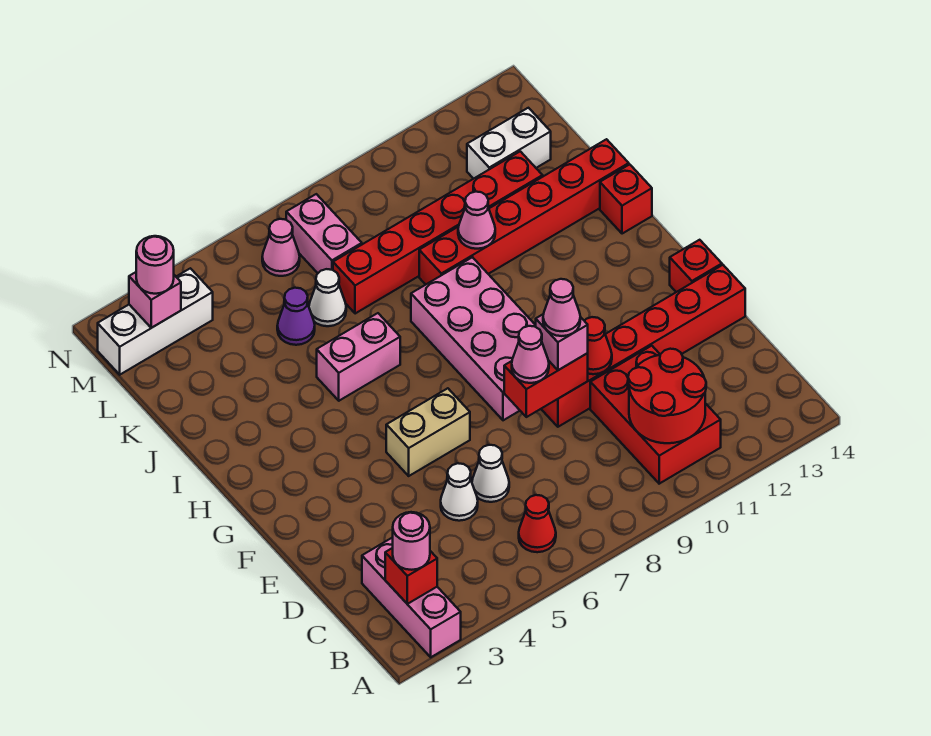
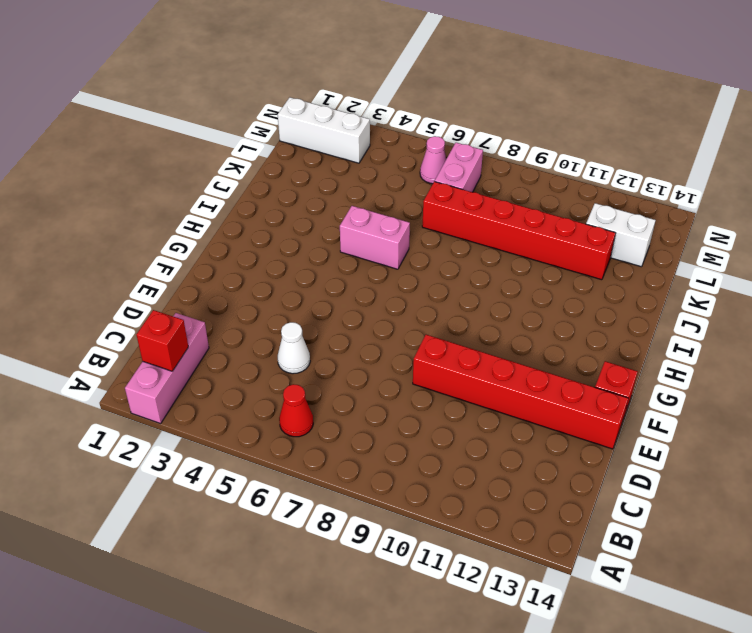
none -> red 2x3 brick [590,346,721,484]
none -> white 1x1 cone [472,445,509,502]
none -> tan 1x2 brick [386,388,470,476]
none -> pink 2x4 brick [411,257,536,420]

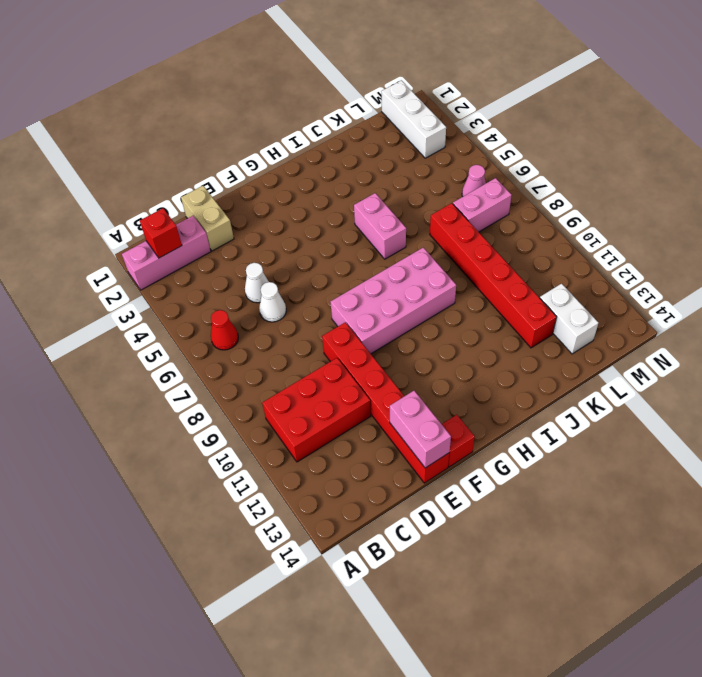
tan 1x2 brick [181,186,234,251] -> tan 1x2 brick moved to [386,388,470,476]
pink 1x2 brick [390,391,451,468] -> none
none -> red 1x1 brick [600,164,652,234]
none -> red 1x6 brick [419,139,629,285]
none -> purple 1x1 cone [277,288,315,345]
none -> white 1x1 cone [309,269,346,326]

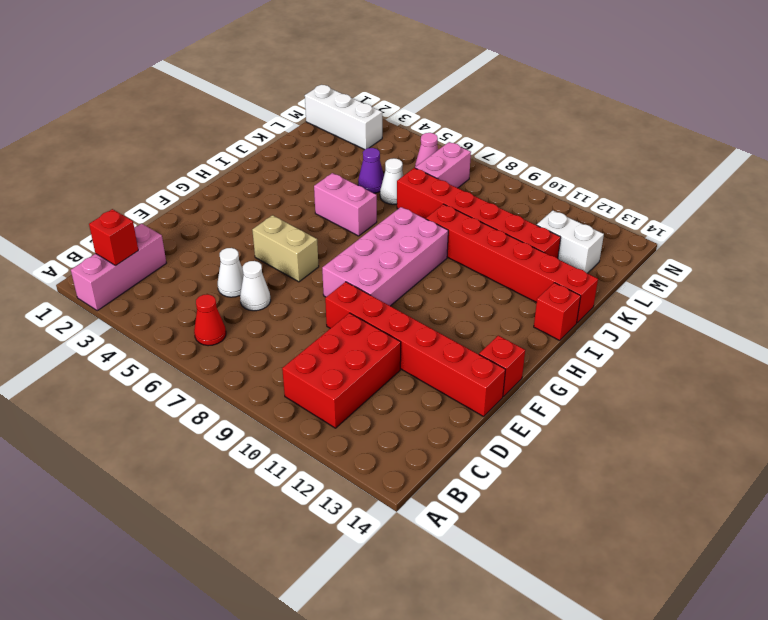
none -> red 2x2 round brick [628,349,706,443]
none -> red 1x2 brick [504,353,588,417]
none -> red 1x1 cone [585,317,612,374]
none -> pink 1x1 cone [458,192,495,249]

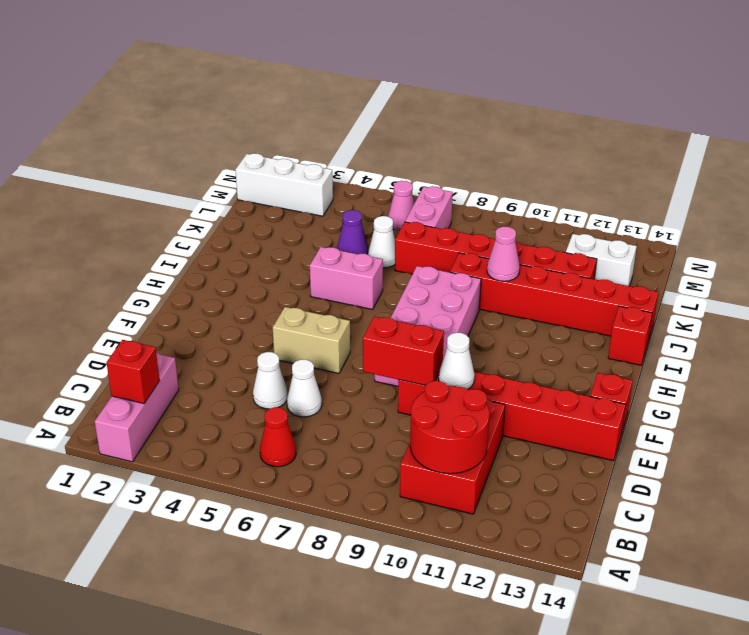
white 1x1 cone [439,333,475,389] -> red 1x1 cone [585,317,612,374]
none -> pink 1x1 brick [129,272,181,328]
none -> pink 1x1 round brick [393,512,430,570]
none -> pink 1x1 cone [512,326,549,383]
none -> pink 1x1 brick [536,314,588,370]

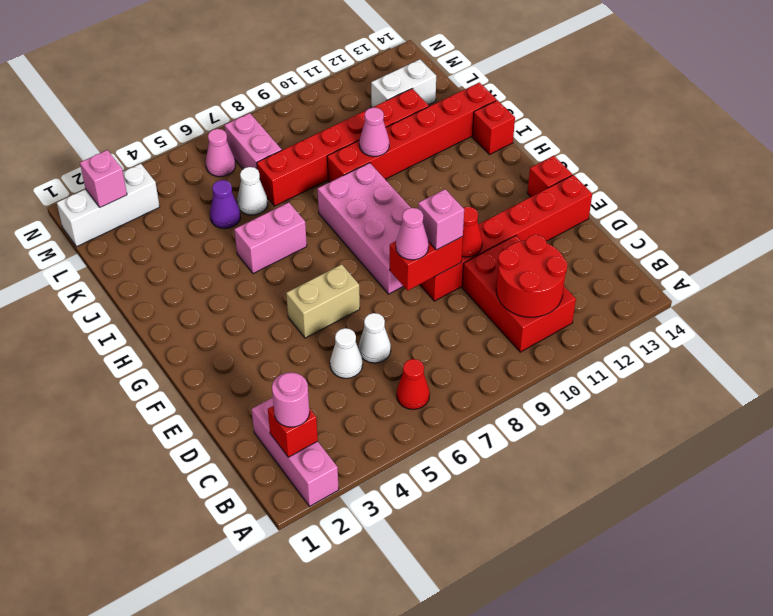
none -> pink 1x1 round brick [136,236,174,294]
none -> pink 1x1 cone [543,279,580,336]

